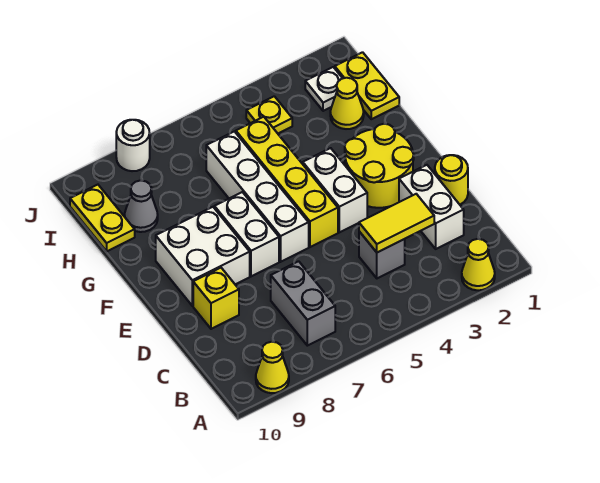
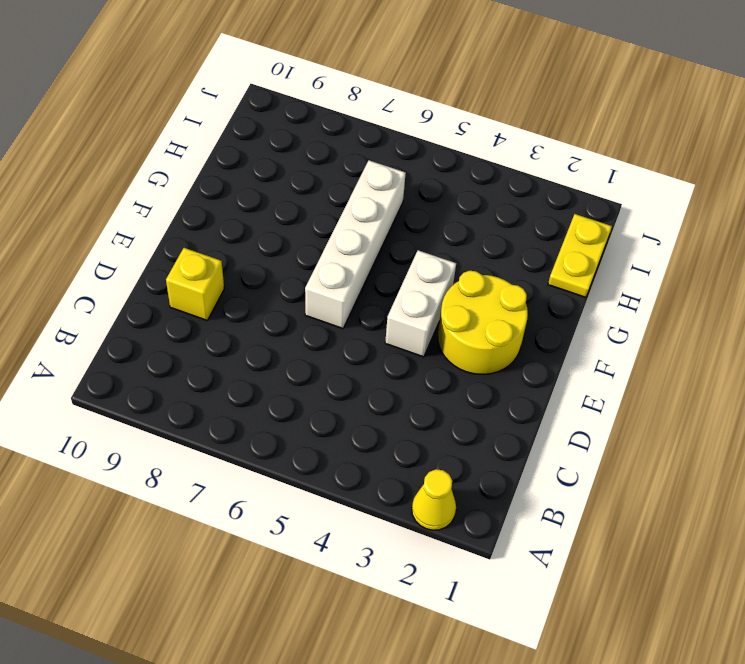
none -> yellow 1x1 cone [256,342,289,393]
none -> grey 1x2 brick [271,261,335,346]
none -> white 1x2 brick [399,165,464,249]

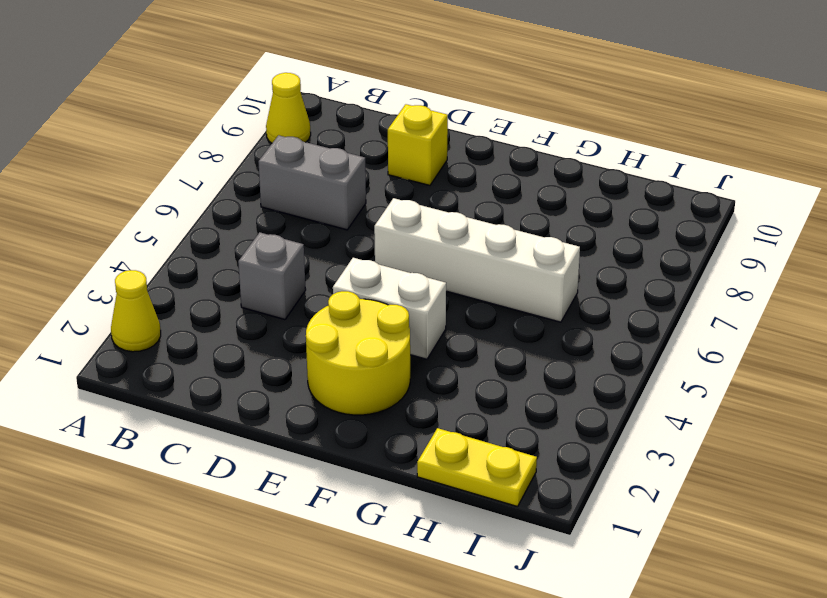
none -> white 1x2 brick [399,165,464,249]
none -> yellow 1x1 round brick [435,155,468,204]
none -> yellow 1x4 brick [236,117,338,247]

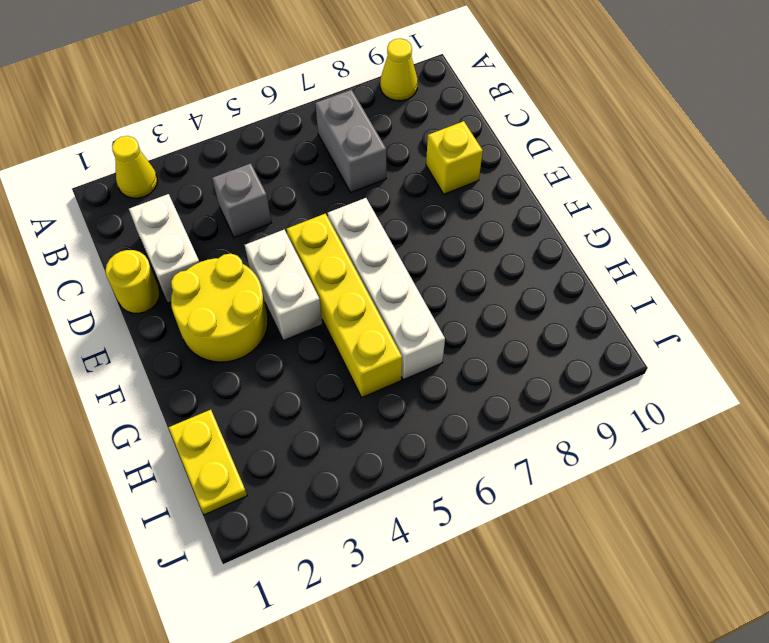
none -> white 1x2 brick [214,192,279,276]
none -> white 2x2 brick [156,207,250,306]
none -> yellow 1x1 cone [330,78,364,129]

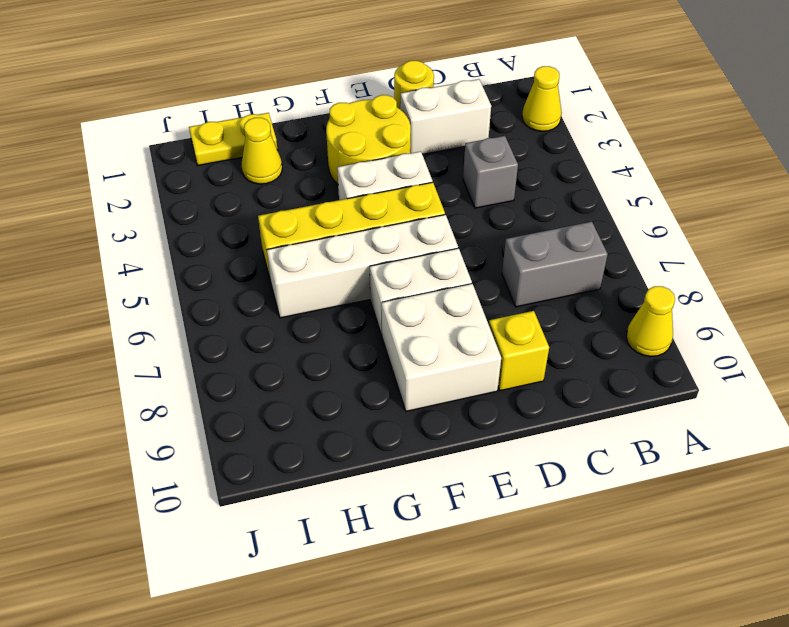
none -> grey 1x1 cone [125,180,158,232]
none -> yellow 1x2 plate [70,185,135,251]
none -> white 1x1 plate [305,67,343,111]

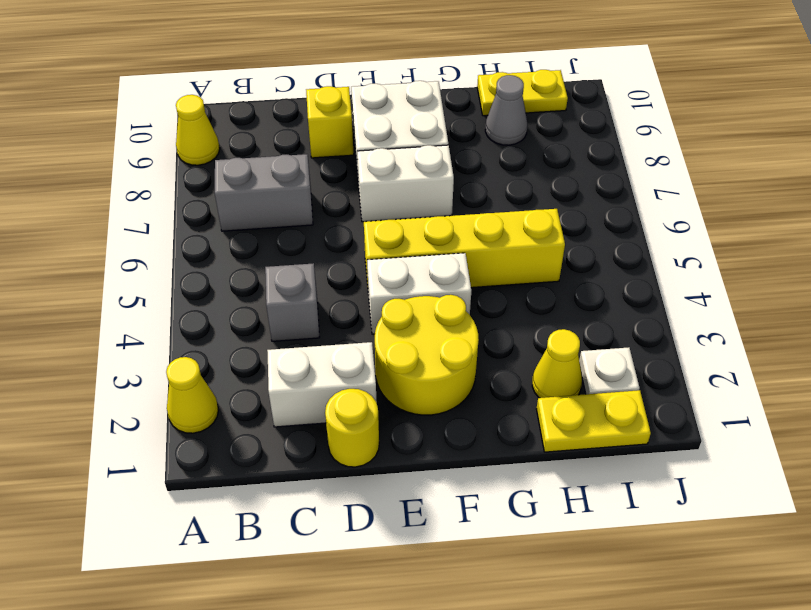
none -> white 1x4 brick [206,131,309,262]
none -> yellow 1x1 plate [246,96,292,133]
none -> white 1x1 round brick [116,120,150,171]

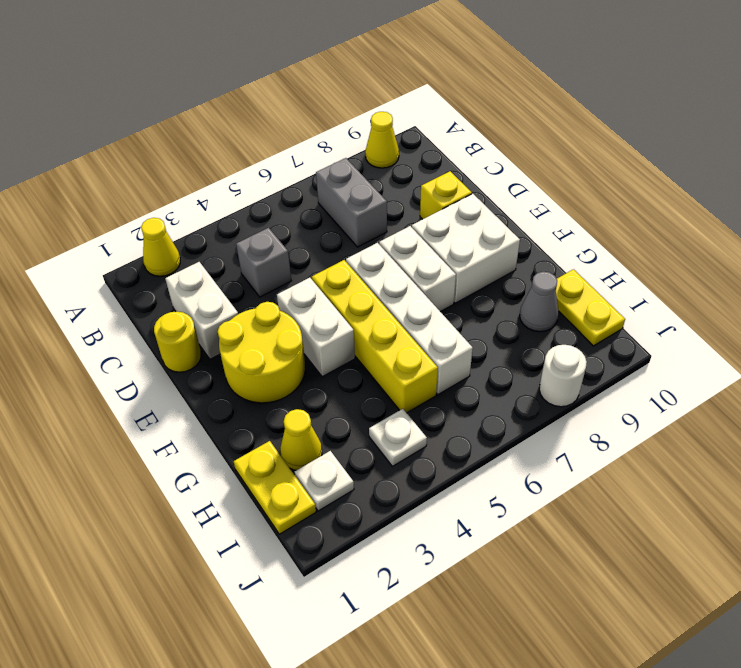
white 1x1 plate [369,409,427,466] -> yellow 1x1 plate [246,96,292,133]
none -> yellow 1x2 tile [359,194,434,252]

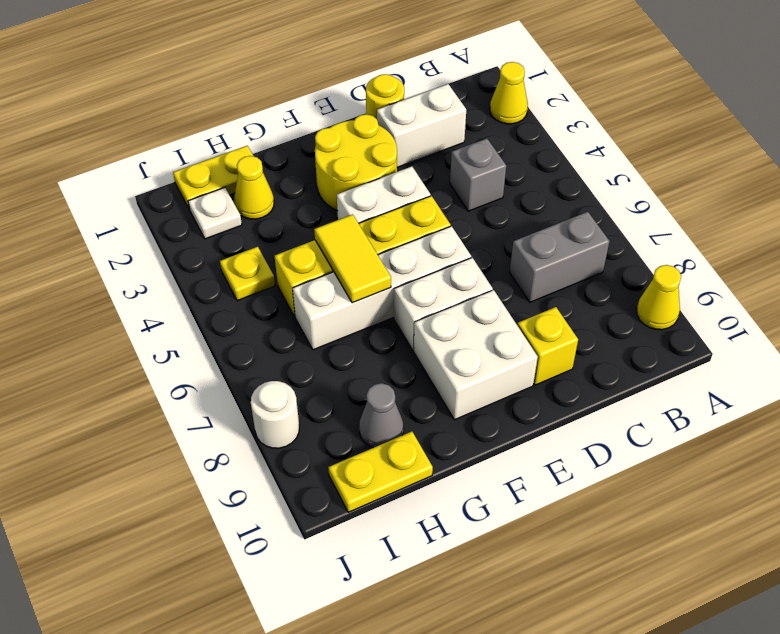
yellow 1x2 tile [314,214,391,303] -> yellow 1x2 tile moved to [359,194,434,252]

